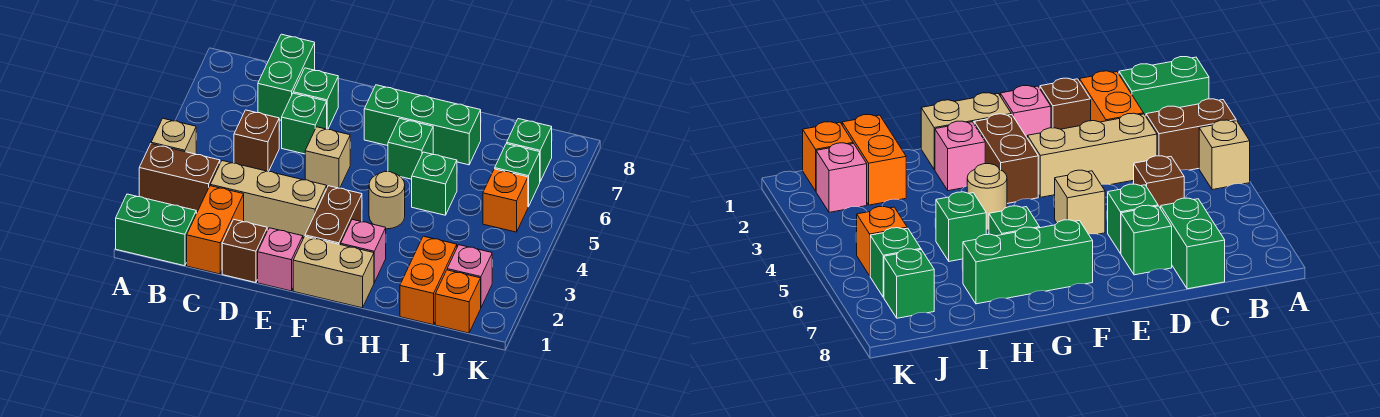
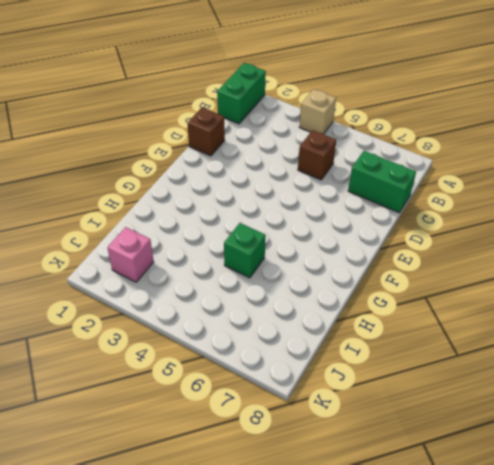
none -> brown 1x2 brick [139,144,220,212]
none -> orange 1x2 brick [187,186,244,274]
none -> tan 1x3 brick [210,161,327,238]

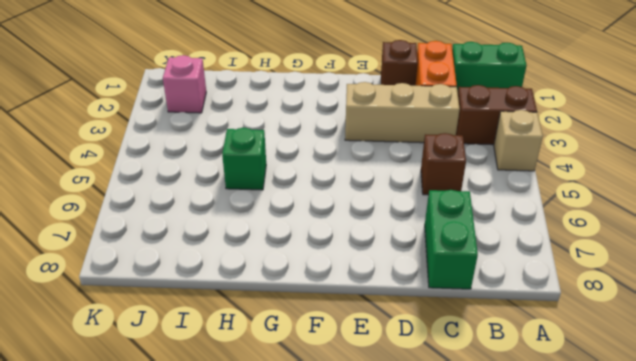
none -> green 1x1 brick [282,93,327,154]
none -> green 1x1 brick [293,68,338,129]
none -> pink 1x1 brick [258,228,303,291]

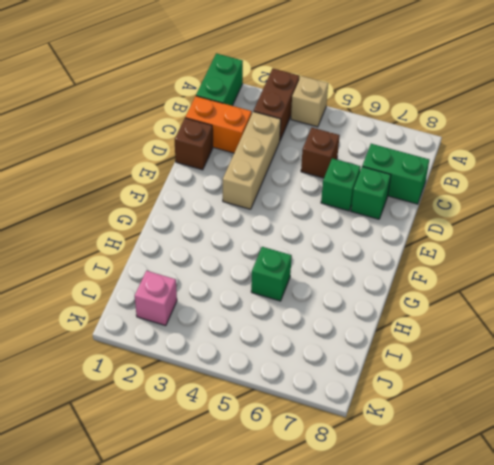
none -> pink 1x1 brick [258,228,303,291]
none -> tan 1x1 brick [305,127,350,188]
none -> tan 1x2 brick [293,236,374,308]

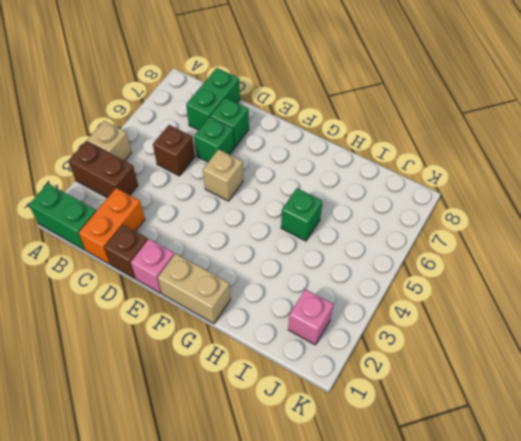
none -> tan 1x3 brick [210,161,327,238]
none -> brown 1x2 brick [305,186,362,245]
none -> green 1x3 brick [364,85,481,165]

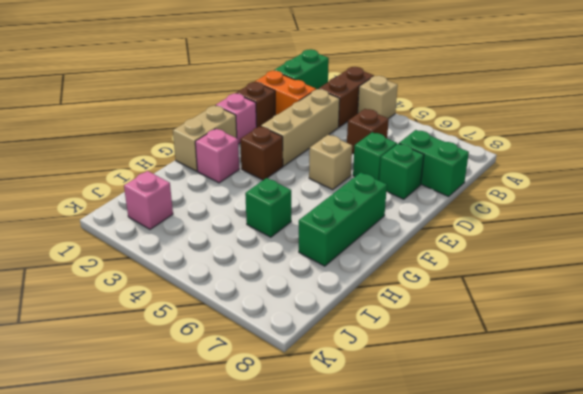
brown 1x1 brick [240,126,283,180] -> brown 1x2 brick [305,186,362,245]
none -> tan 1x1 round brick [369,172,405,229]
none -> green 1x1 brick [388,119,433,179]
none -> orange 1x2 brick [400,236,457,325]

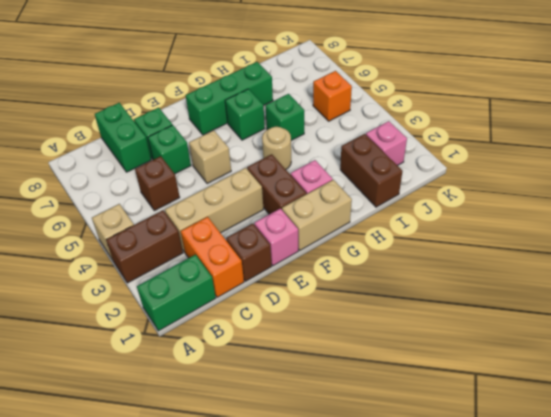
brown 1x2 brick [340,134,402,207] -> orange 1x2 brick [400,236,457,325]
none -> orange 1x1 brick [435,270,481,333]
none -> green 1x1 brick [495,144,540,207]
none -> green 1x1 brick [507,119,552,181]

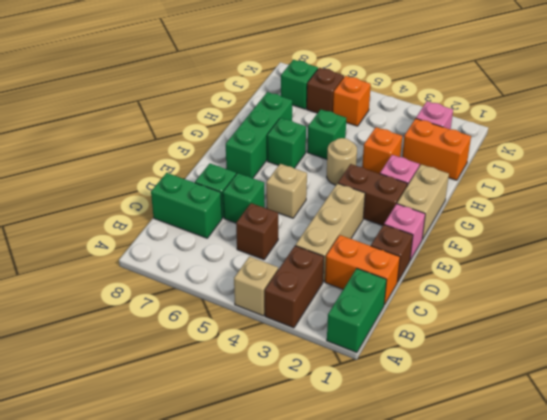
orange 1x1 brick [362,127,402,174] -> orange 1x1 brick moved to [435,270,481,333]
brown 1x1 brick [307,68,344,113] -> green 1x1 brick [495,144,540,207]

